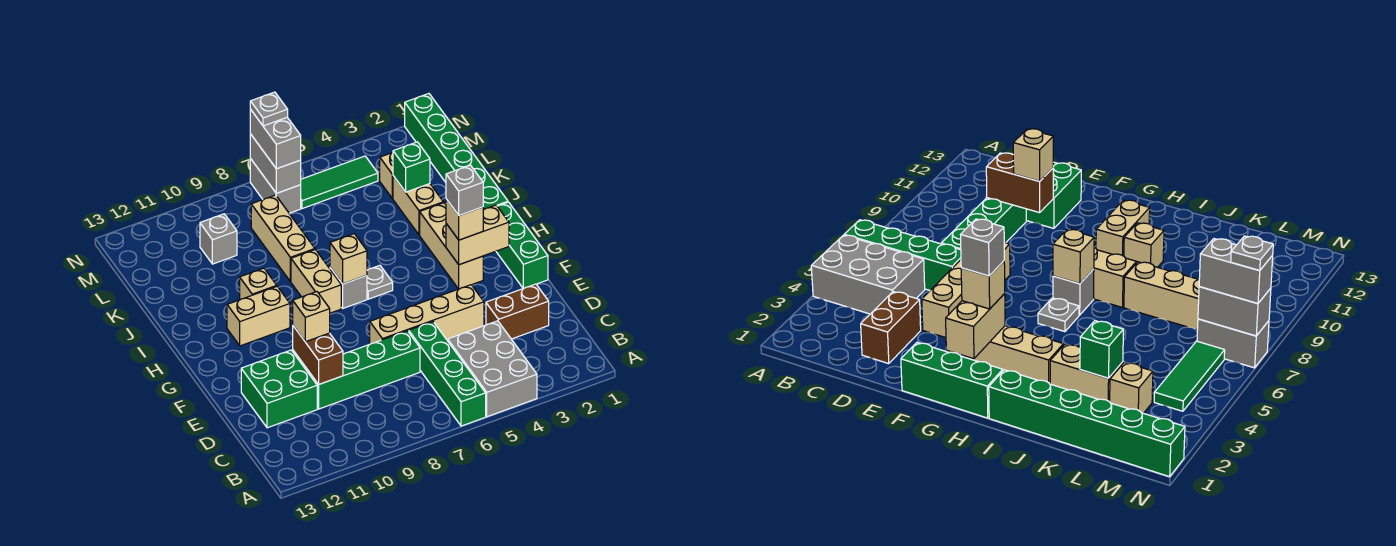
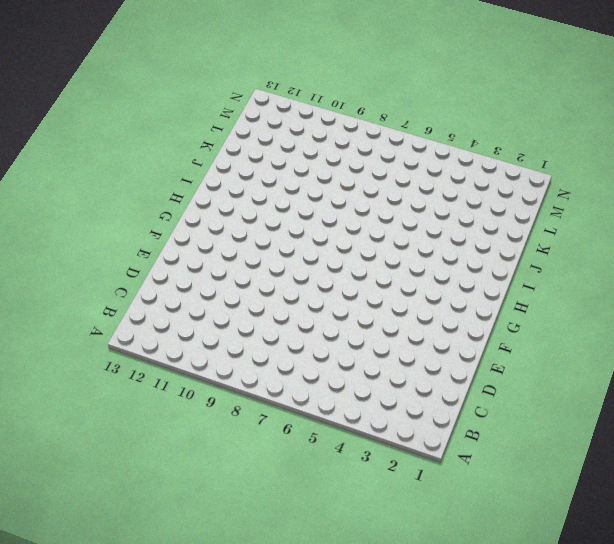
none -> grey 2x3 brick [448,321,537,417]
none -> green 1x4 brick [409,322,486,426]
none -> brown 1x2 brick [486,284,549,339]
none -> green 1x4 brick [306,331,420,409]

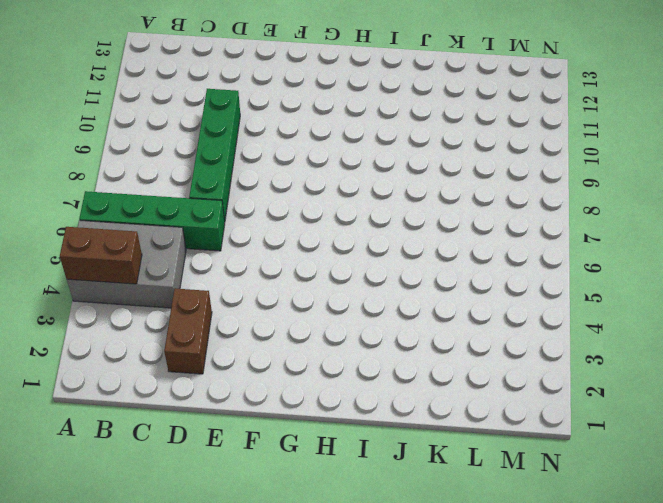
brown 1x2 brick [60,227,142,284] -> brown 1x2 brick moved to [293,326,343,384]
none -> green 2x2 brick [241,350,317,428]
none -> tan 1x4 brick [370,285,484,344]
none -> green 1x3 brick [496,202,548,288]
none -> tan 1x3 brick [420,203,483,289]

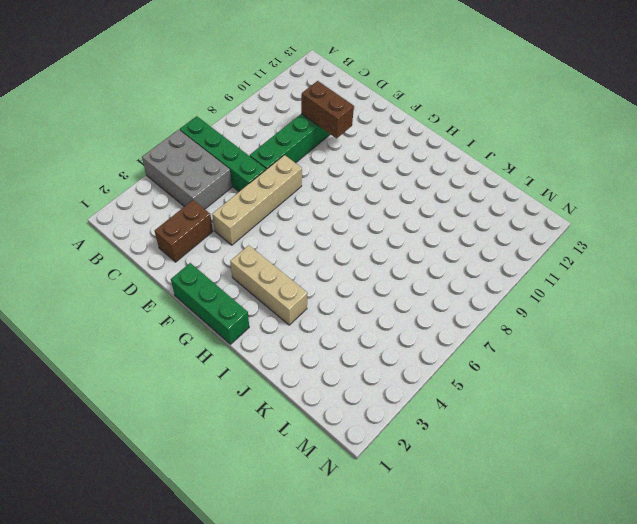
none -> green 2x2 brick [241,350,317,428]
none -> grey 1x1 plate [367,265,393,299]
none -> grey 1x1 brick [330,268,367,308]
none -> tan 1x2 brick [291,250,341,313]

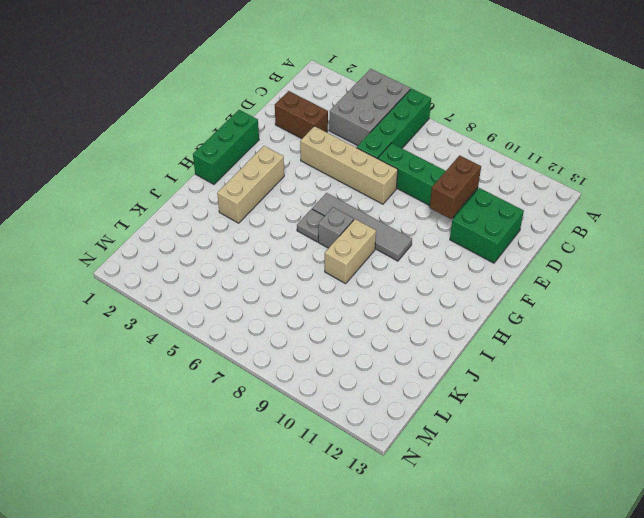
grey 1x4 tile [312,193,412,261] -> none
none -> tan 1x2 brick [227,287,290,346]
none -> green 1x6 brick [405,94,508,210]
none -> tan 1x1 brick [240,268,277,300]
none -> tan 1x2 brick [393,176,443,235]

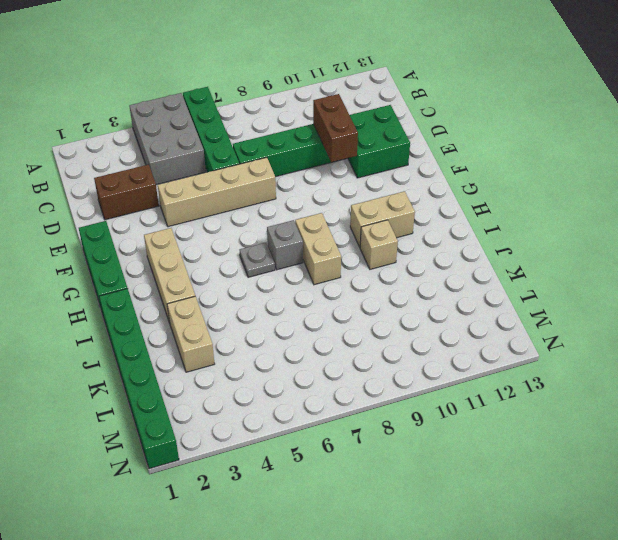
none -> tan 1x3 brick [251,195,315,282]
none -> tan 1x1 brick [380,153,393,199]
none -> grey 1x1 brick [200,214,237,264]
none -> green 1x3 tile [301,156,378,209]

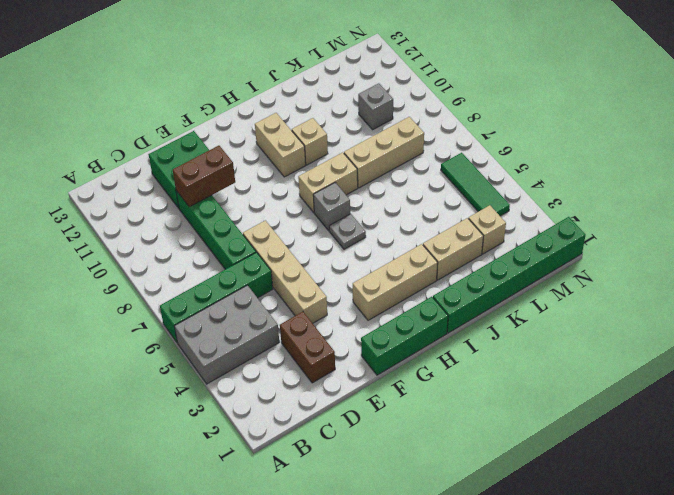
none -> grey 1x2 brick [250,159,301,213]
none -> tan 1x2 brick [446,205,509,265]
none -> tan 1x1 brick [330,234,367,284]
none -> green 1x1 brick [393,142,430,192]

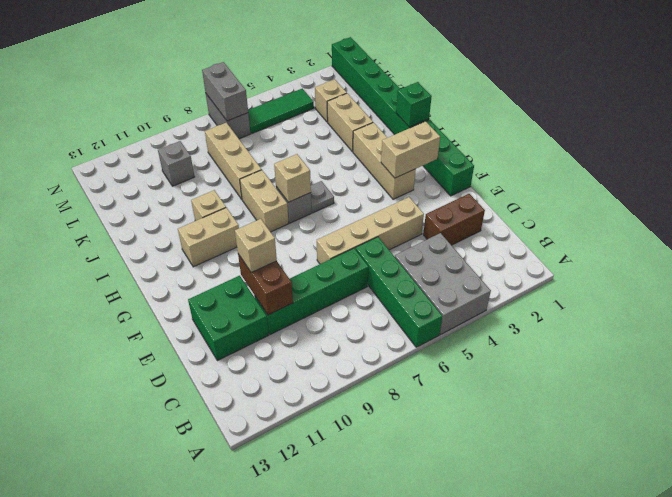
green 1x1 brick [396,82,432,127] -> green 1x1 brick moved to [393,142,430,192]
none -> tan 1x1 brick [446,199,483,240]
none -> grey 1x2 brick [250,109,301,169]
none -> grey 1x1 brick [446,165,483,215]
none -> grey 1x1 plate [250,92,288,126]

